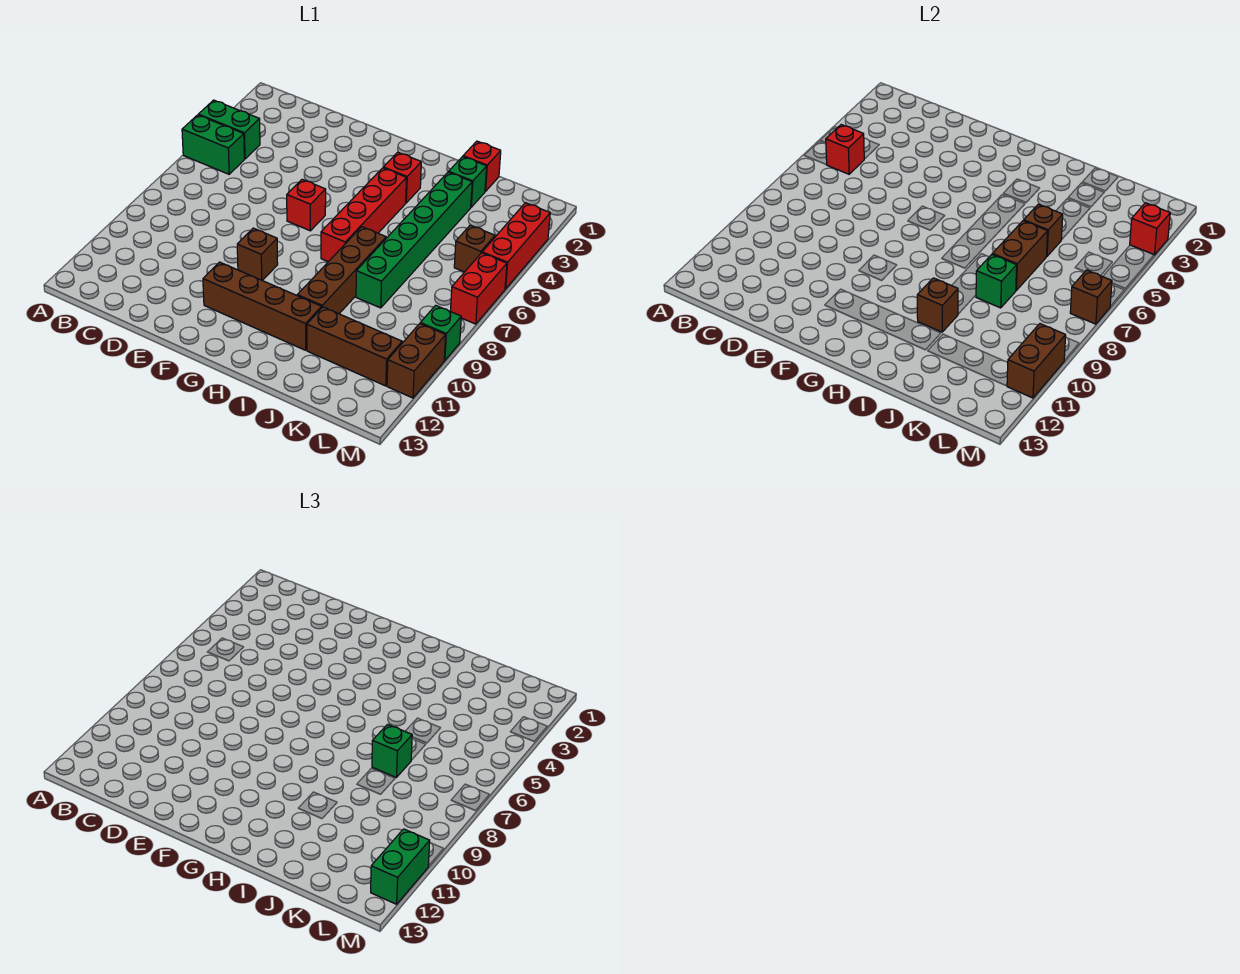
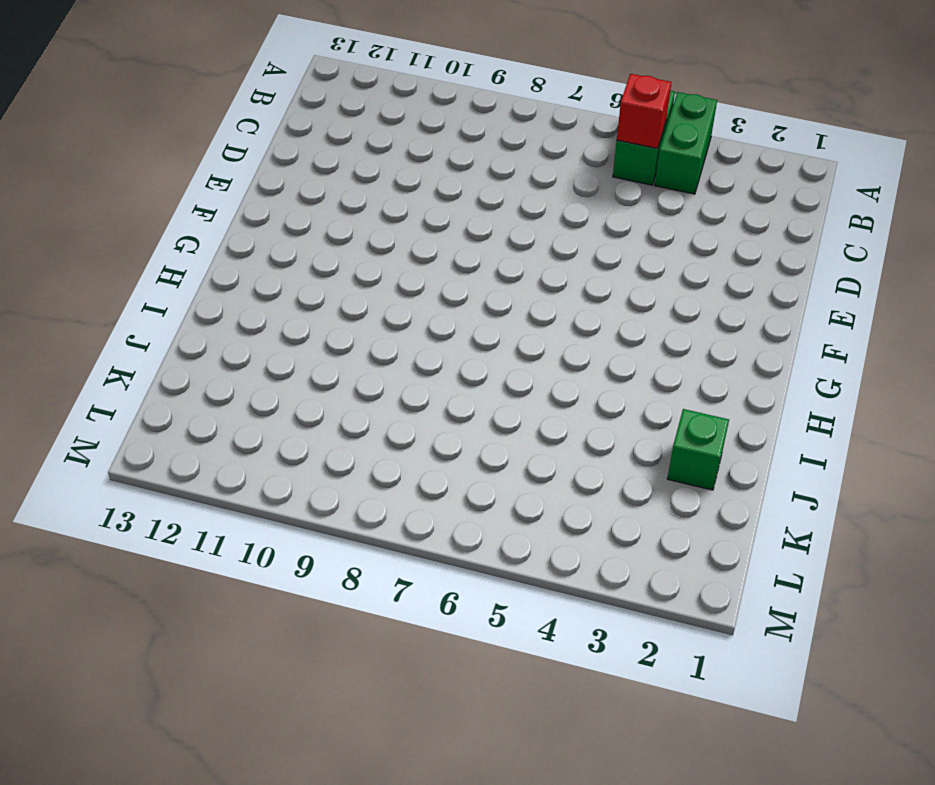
none -> red 1x1 brick [287,179,326,231]
none -> brown 1x1 brick [237,228,278,280]
none -> brown 1x4 brick [203,262,322,350]

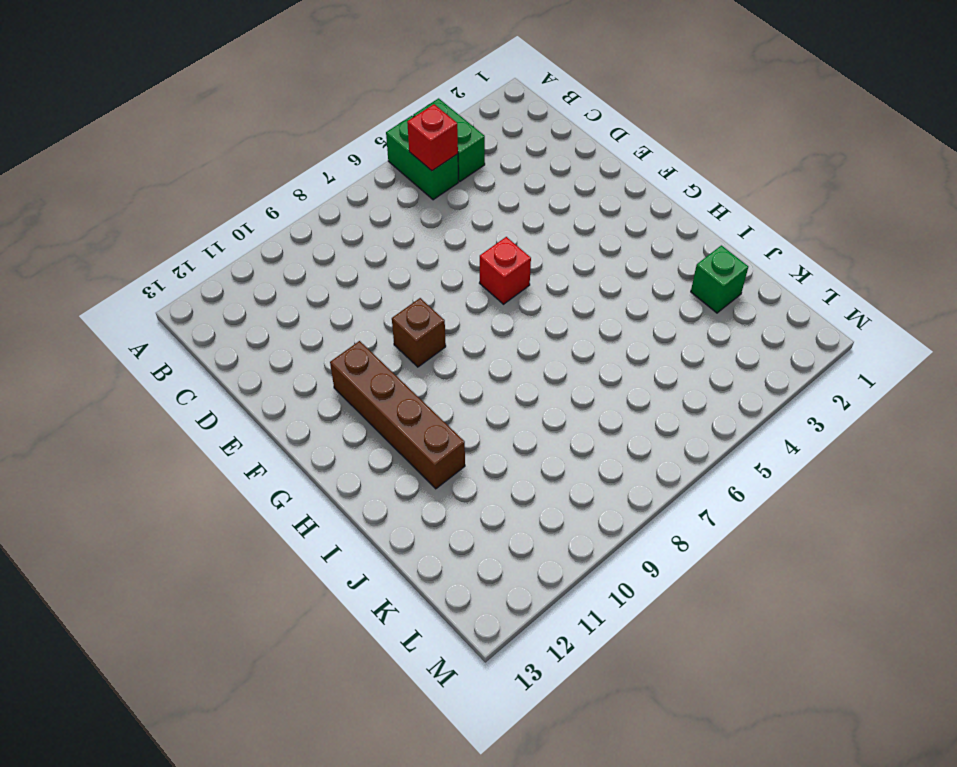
none -> red 1x1 brick [383,152,421,203]
none -> red 1x4 brick [321,168,407,262]
none -> brown 1x4 brick [297,227,386,314]

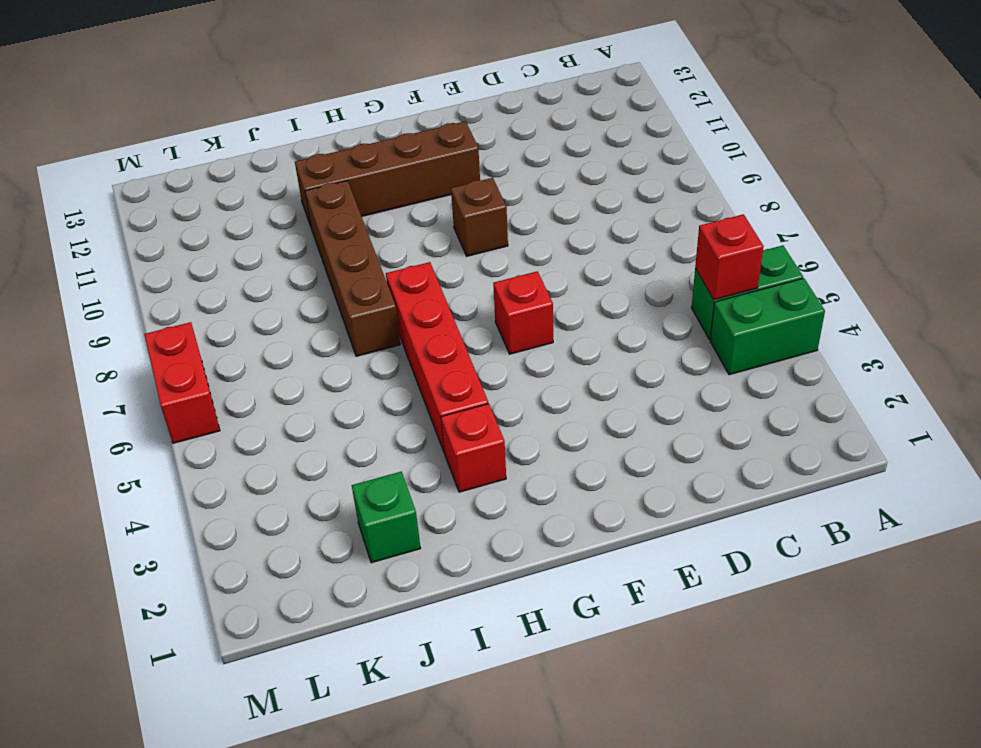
none -> red 1x1 brick [463,141,501,191]
none -> green 1x6 brick [356,172,472,308]
none -> brown 1x3 brick [307,307,402,386]

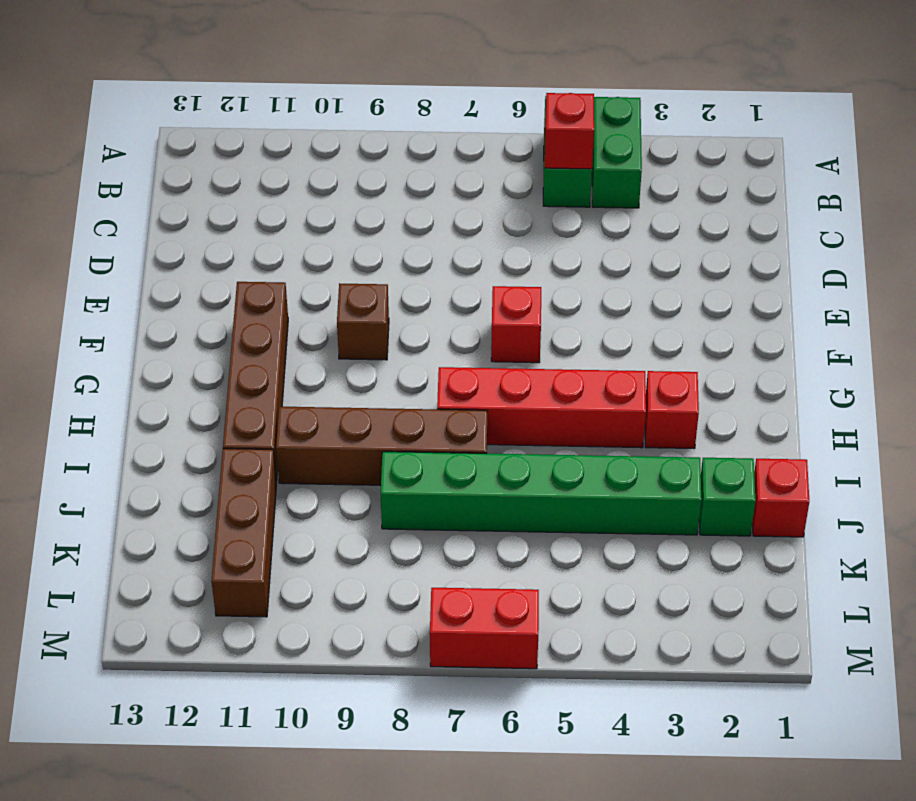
none -> brown 1x1 brick [454,225,495,272]
none -> red 1x3 brick [482,203,550,289]
none -> green 1x1 brick [420,305,461,360]

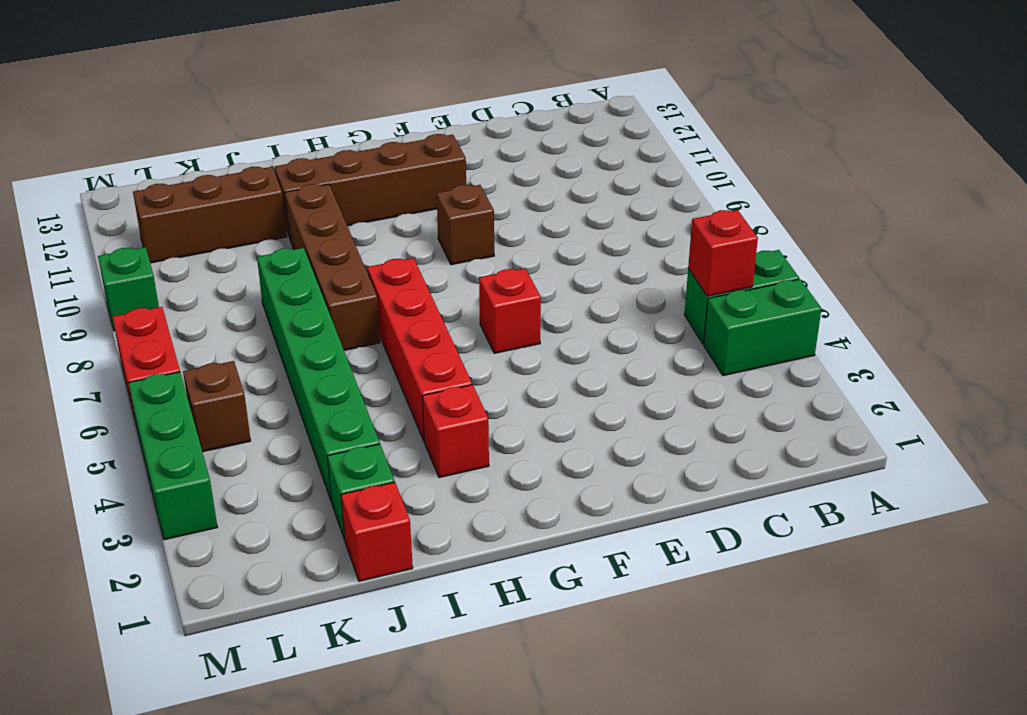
green 1x3 brick [128,372,217,540] -> red 1x3 brick [482,203,550,289]
none -> brown 1x2 brick [387,324,446,398]
none -> brown 1x1 brick [917,278,958,332]
none -> brown 1x1 brick [1024,204,1063,256]

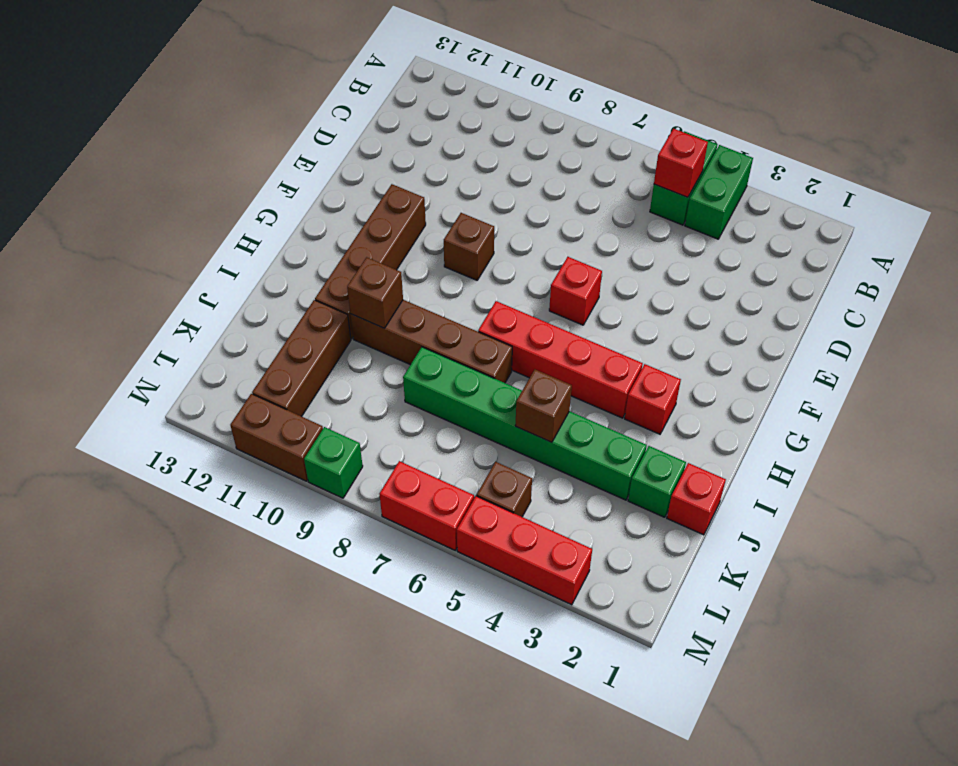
none -> brown 1x2 brick [992,221,1048,290]
none -> green 1x1 brick [976,255,1017,308]
none -> red 1x1 brick [1130,203,1170,255]

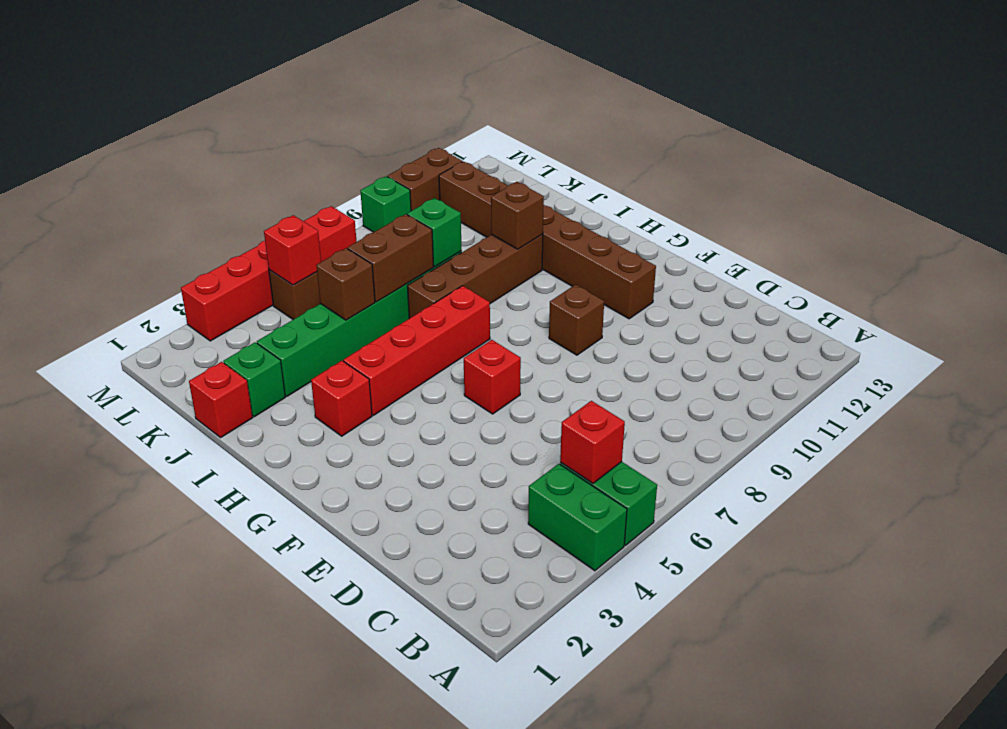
red 1x1 brick [264,215,321,285] -> red 1x1 brick moved to [1130,203,1170,255]
none -> brown 1x1 brick [1070,270,1112,324]
none -> brown 1x2 brick [1007,324,1066,398]
none -> green 1x1 brick [372,724,412,777]

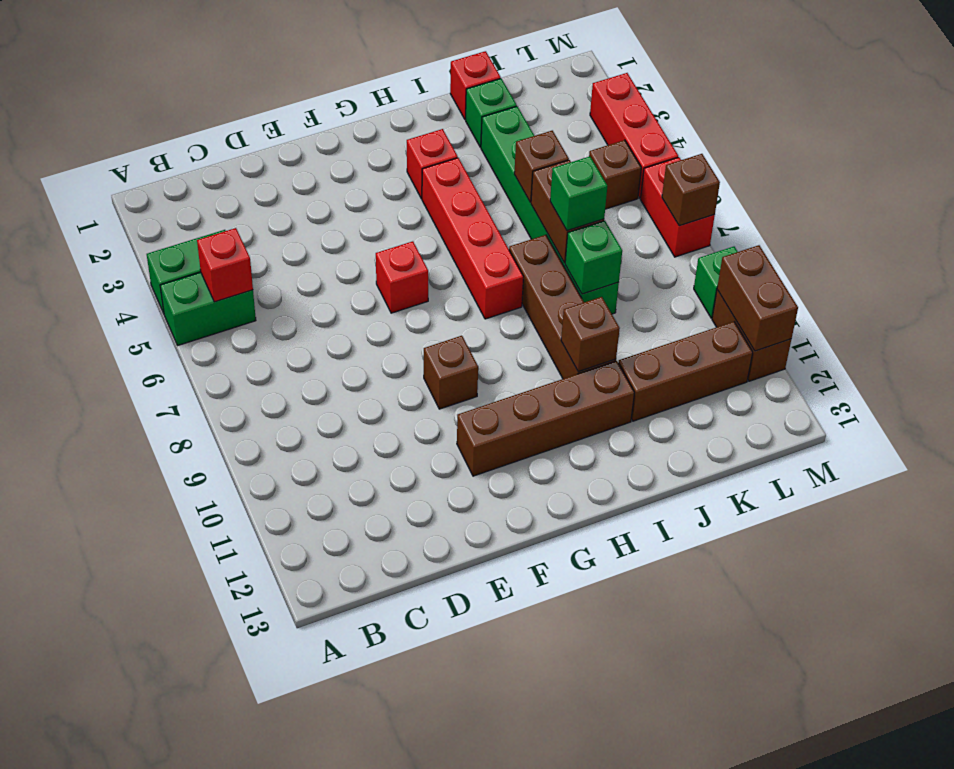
none -> red 1x1 brick [1130,203,1170,255]
none -> green 1x2 brick [371,829,430,904]

